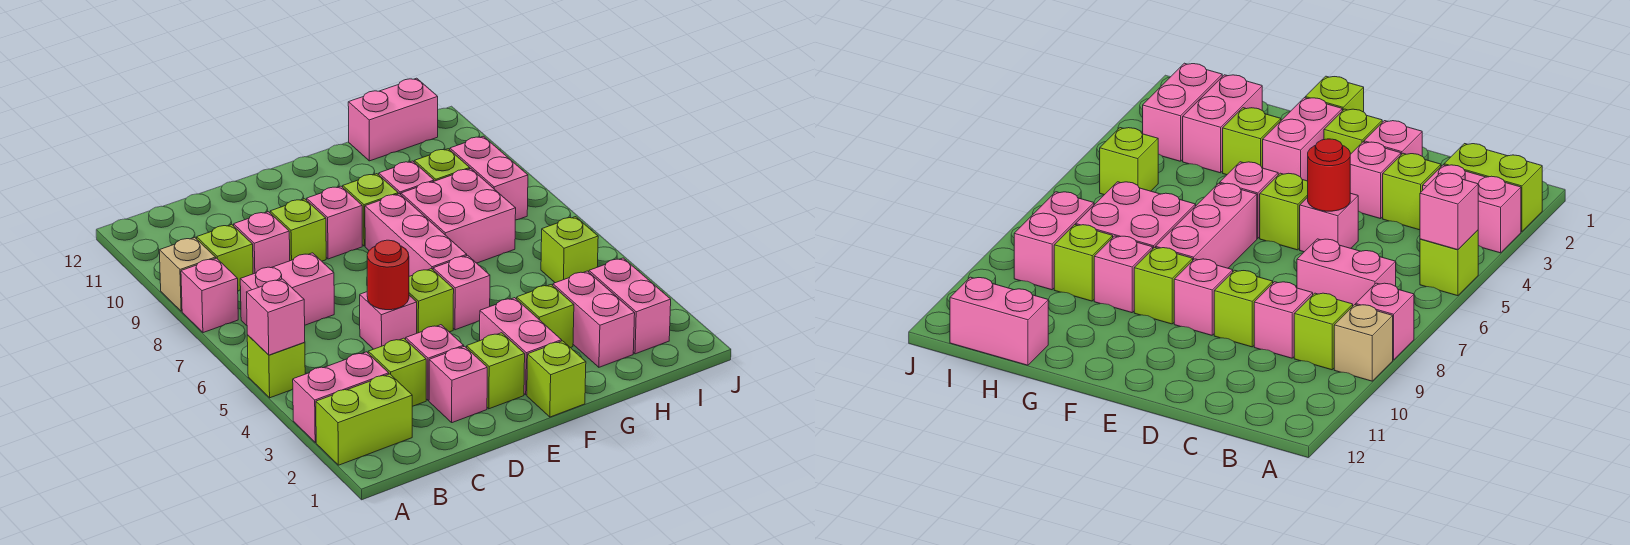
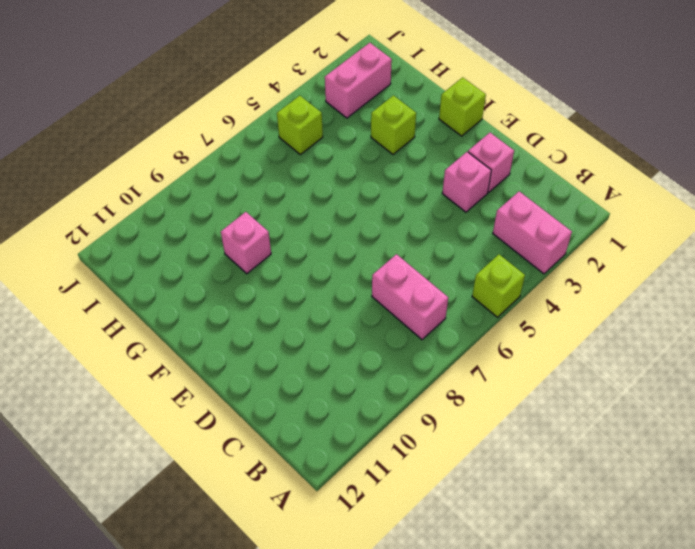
none -> lime 1x2 brick [316,374,412,465]
none -> pink 1x1 brick [181,258,238,333]
none -> tan 1x1 brick [159,237,216,311]
none -> lime 1x1 brick [197,224,253,291]

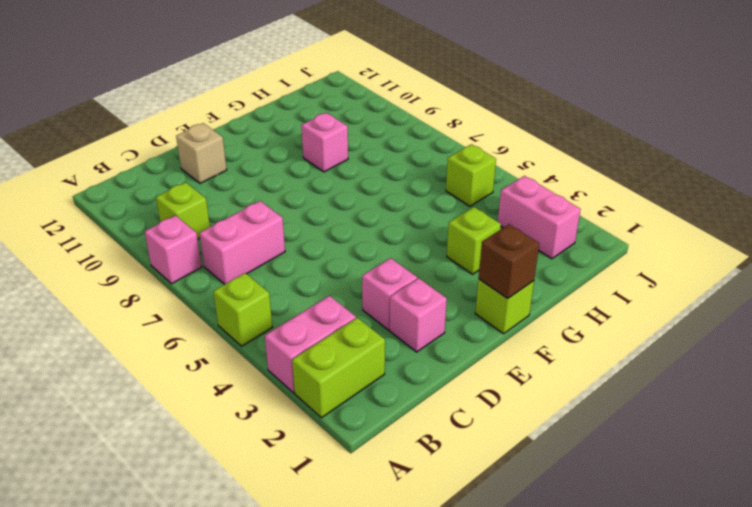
tan 1x1 brick [176,123,227,183] -> tan 1x1 brick moved to [159,237,216,311]
brown 1x1 brick [479,224,539,299] -> none
none -> lime 1x1 brick [368,338,426,406]
none -> pink 1x1 brick [234,212,290,274]
none -> pink 1x1 brick [360,292,417,349]
none -> lime 1x1 brick [270,199,326,261]

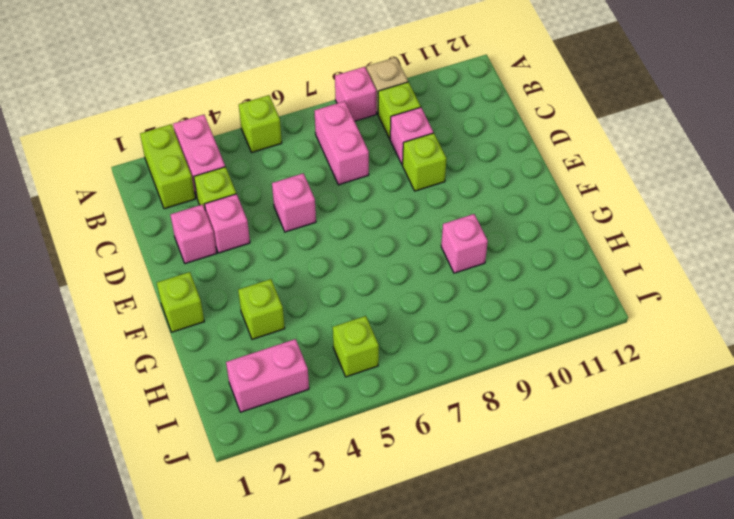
none -> lime 1x1 brick [467,333,525,409]
none -> lime 1x1 brick [409,269,454,333]
none -> pink 1x1 brick [307,186,362,259]
none -> pink 1x2 brick [480,298,562,395]

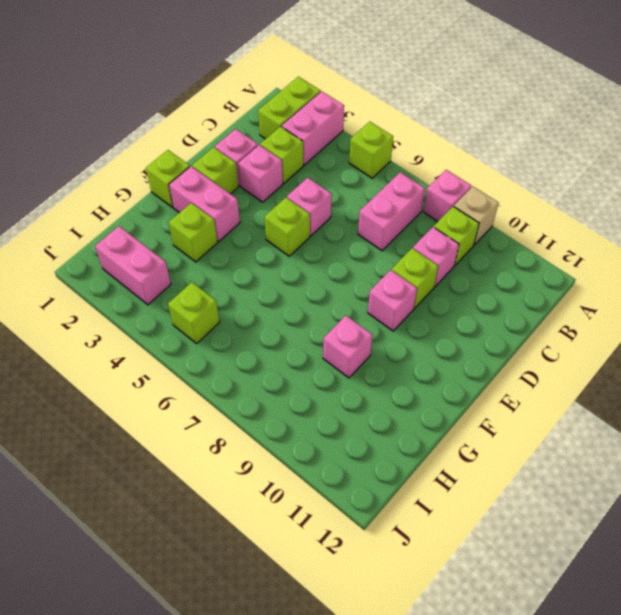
none -> pink 1x1 brick [433,255,490,330]
none -> pink 1x3 brick [365,194,467,276]
none -> lime 1x1 brick [343,174,398,246]
none -> pink 2x2 brick [401,169,516,263]

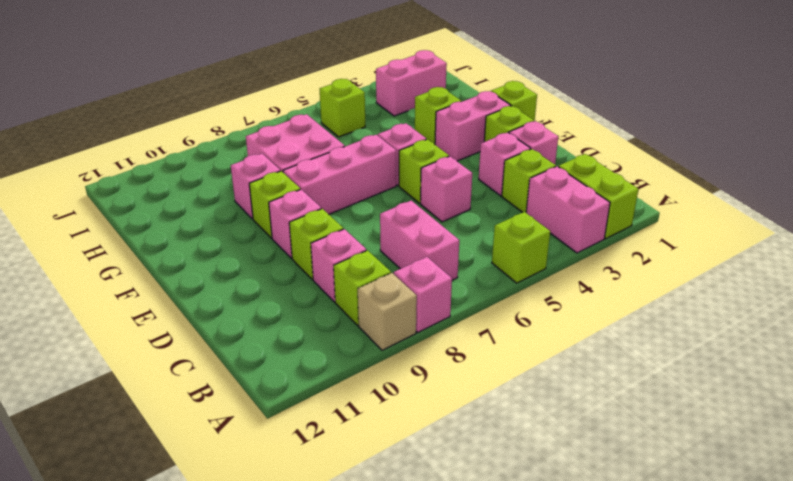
none -> pink 1x2 brick [553,271,635,367]
none -> lime 1x1 brick [414,149,470,181]
none -> pink 1x2 brick [348,78,438,161]
none -> pink 1x2 brick [450,136,528,220]

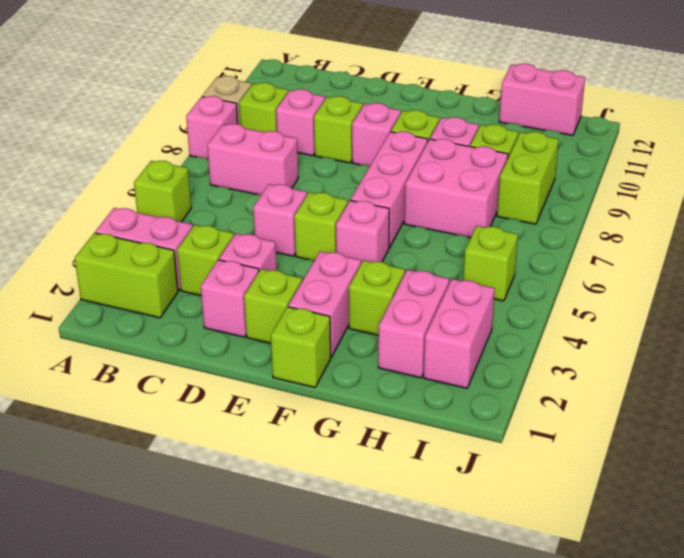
lime 1x2 brick [497,132,559,224] -> pink 1x2 brick [450,136,528,220]
none -> pink 1x1 brick [246,279,305,355]
none -> red 1x1 round brick [367,240,409,310]

